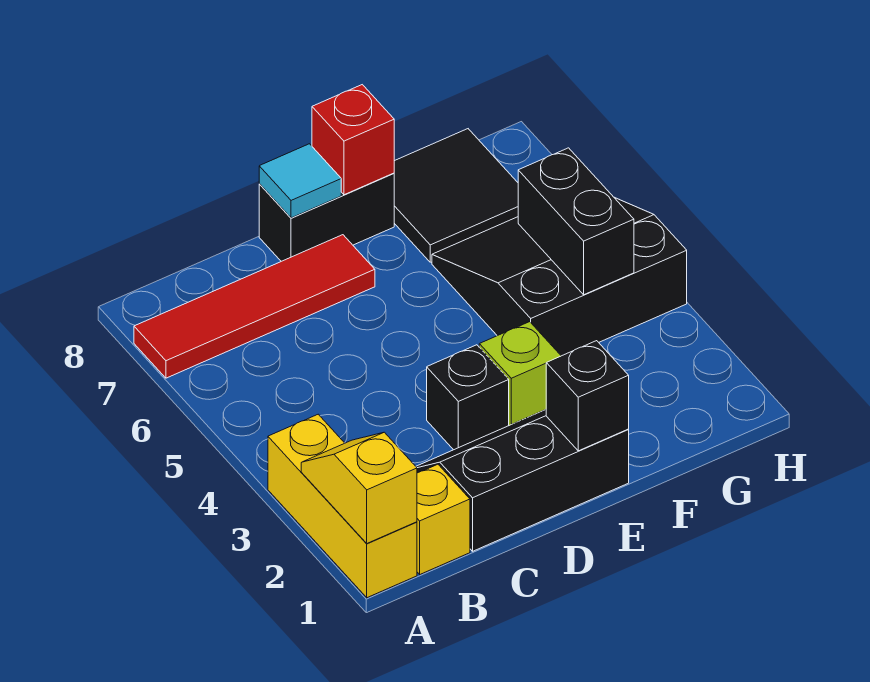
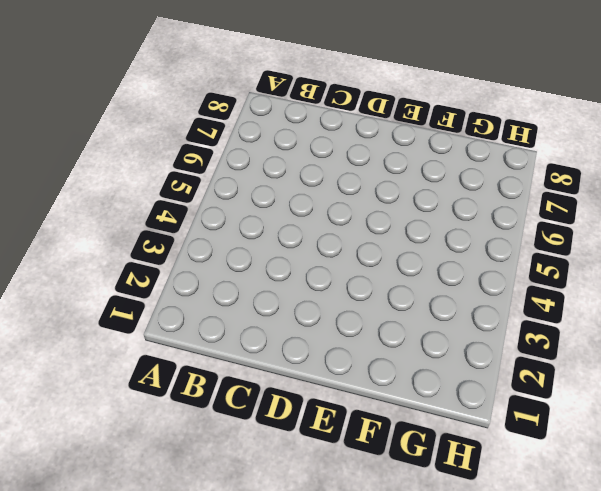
none -> yellow 1x3 brick [268,414,417,598]
none -> red 1x4 tile [134,235,375,378]
none -> yellow 1x1 brick [417,464,470,574]

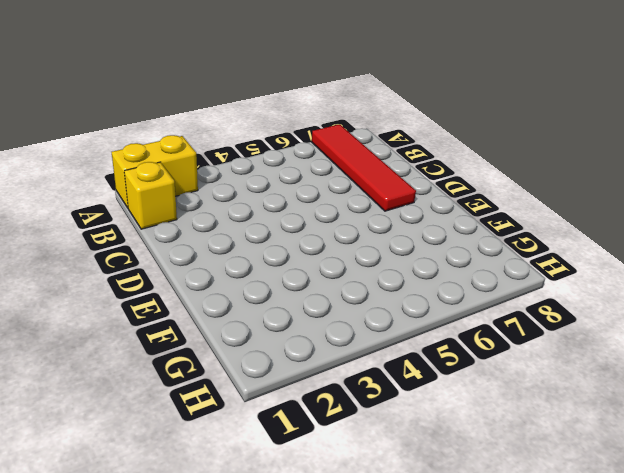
yellow 1x2 brick [112,135,198,208] -> yellow 1x3 brick [268,414,417,598]
none -> black 2x3 slope [416,410,629,551]
none -> black 1x1 brick [427,345,509,450]
none -> black 1x2 brick [259,173,394,261]

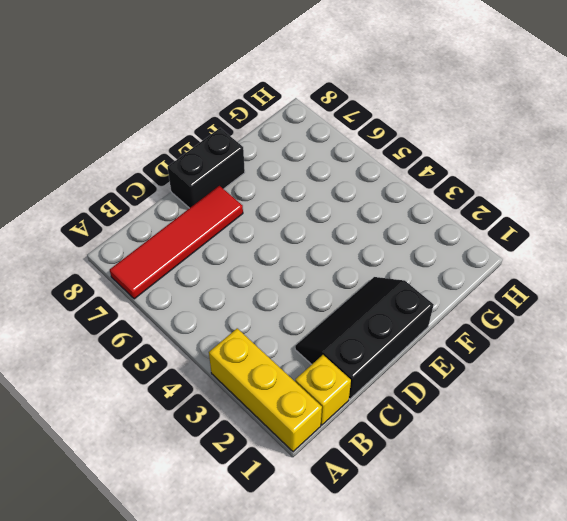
none -> black 1x1 brick [427,345,509,450]
none -> lime 1x1 brick [479,322,561,425]
none -> black 3x3 slope [432,197,687,356]

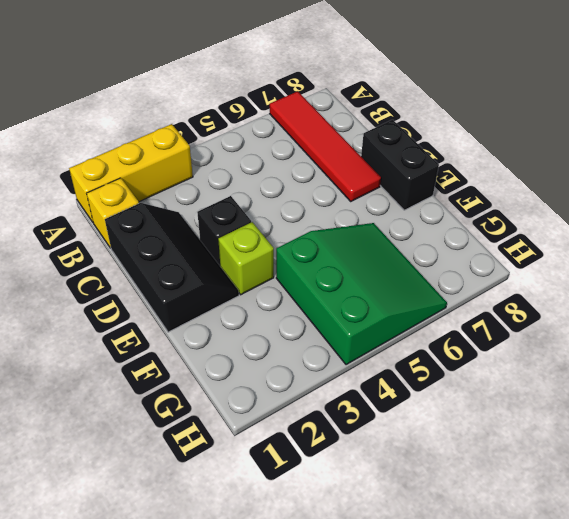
green 3x3 slope [276,223,447,365] -> black 3x3 slope [432,197,687,356]
none -> black 2x2 tile [394,129,518,262]
none -> yellow 1x2 slope [301,432,417,543]
none -> cyan 1x1 tile [259,144,341,218]

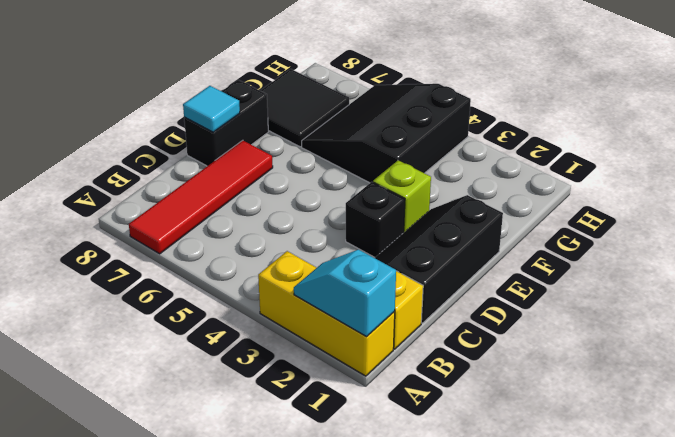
cyan 1x2 slope [294,250,396,336] -> yellow 1x2 slope [301,432,417,543]
none -> black 1x1 brick [546,341,629,451]
none -> red 1x1 brick [312,85,394,195]
none -> black 1x2 brick [518,148,634,295]

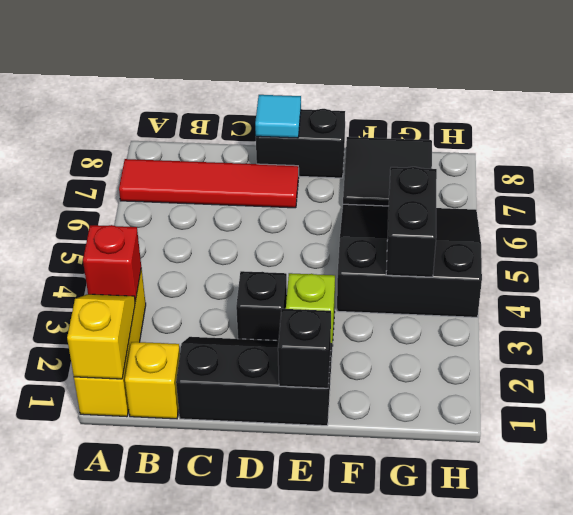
red 1x1 brick [83,225,141,302] -> red 1x1 brick moved to [312,85,394,195]

